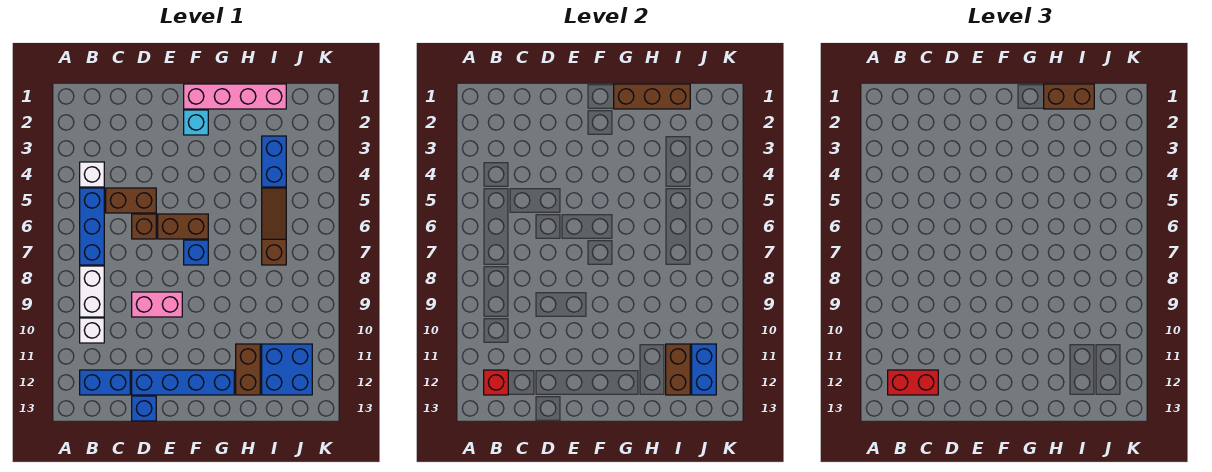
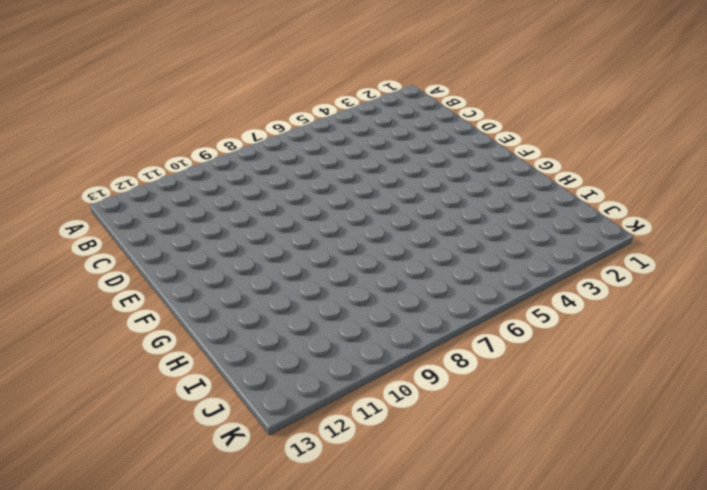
none -> white 1x1 brick [80,162,104,187]
none -> blue 1x3 brick [80,188,104,265]
none -> white 1x2 brick [80,266,104,317]

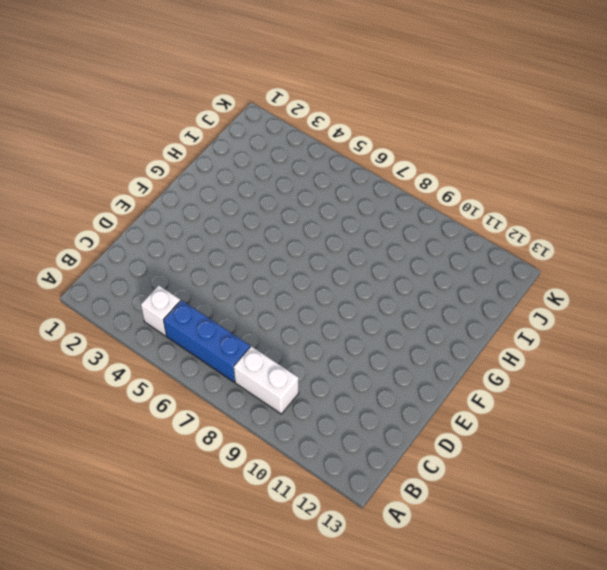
none -> white 1x1 brick [80,318,104,343]
none -> blue 1x2 brick [80,370,130,395]
none -> brown 1x2 brick [106,188,156,213]

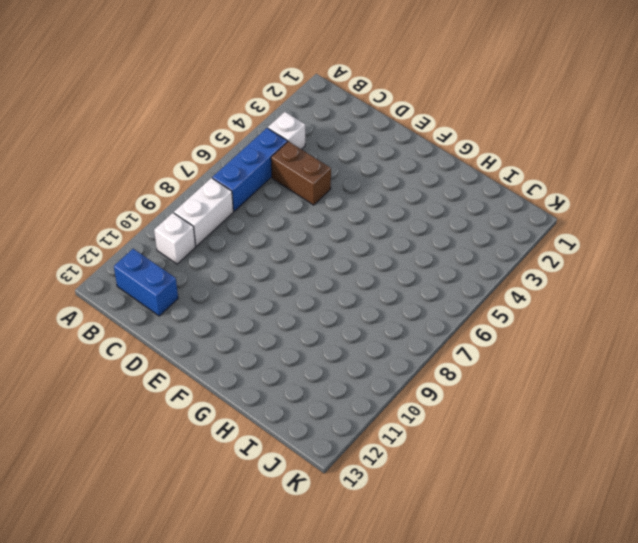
none -> brown 1x1 brick [132,214,156,239]
none -> pink 1x2 brick [132,292,182,317]
none -> blue 1x4 brick [132,370,234,395]

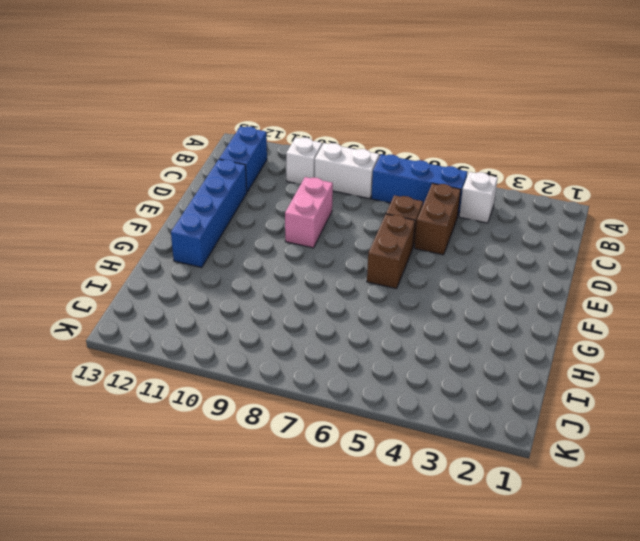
none -> blue 1x1 brick [132,396,156,421]
none -> pink 1x4 brick [184,84,286,109]
none -> cyan 1x1 brick [184,110,208,135]

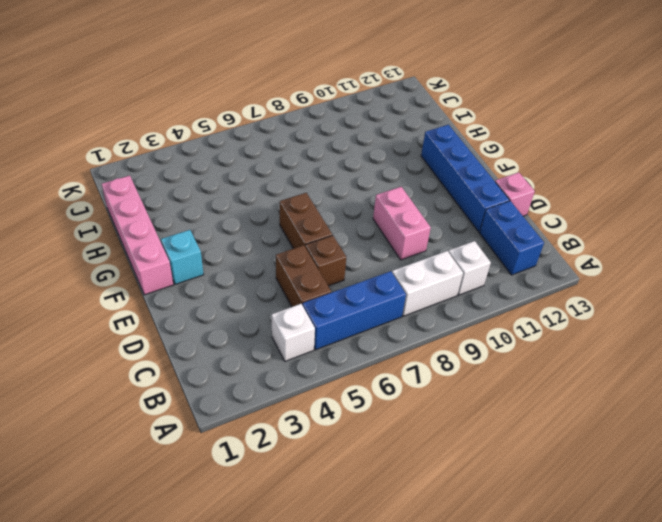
pink 1x1 brick [495,172,535,216] -> blue 1x1 brick [132,396,156,421]
none -> blue 1x1 brick [184,240,208,265]
none -> brown 1x2 brick [236,344,260,395]
none -> blue 1x2 brick [262,136,286,187]

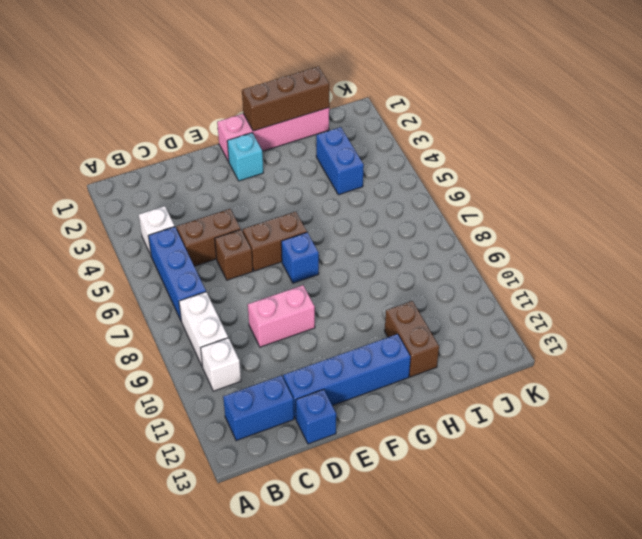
none -> brown 1x3 slope [262,188,286,265]
none -> blue 2x2 brick [262,344,312,395]
none -> red 1x1 brick [484,370,508,395]

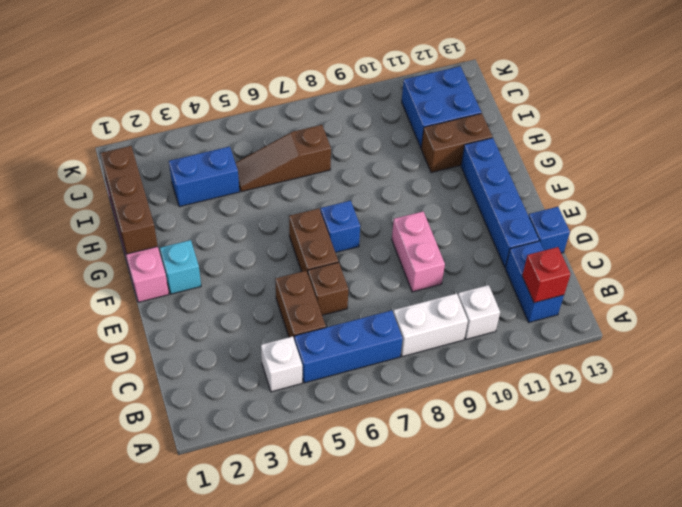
none -> brown 1x2 brick [666,344,690,395]
none -> blue 1x2 brick [692,344,716,395]
none -> red 1x2 brick [888,370,938,395]

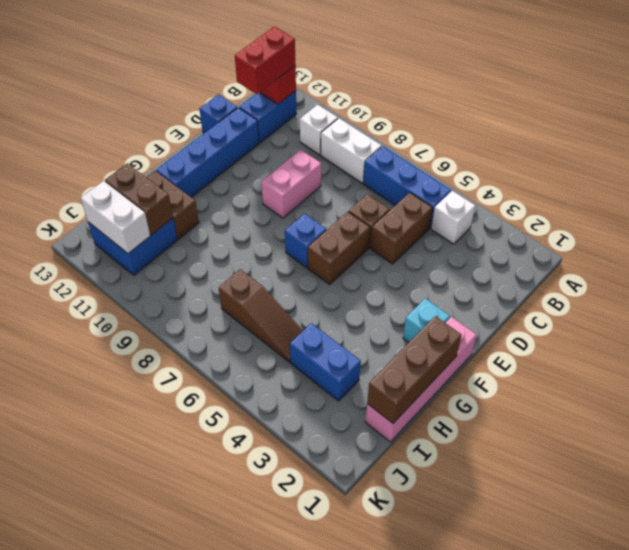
white 1x2 brick [81,181,150,254] -> blue 1x2 brick [692,344,716,395]
none -> brown 1x2 brick [1044,84,1094,109]

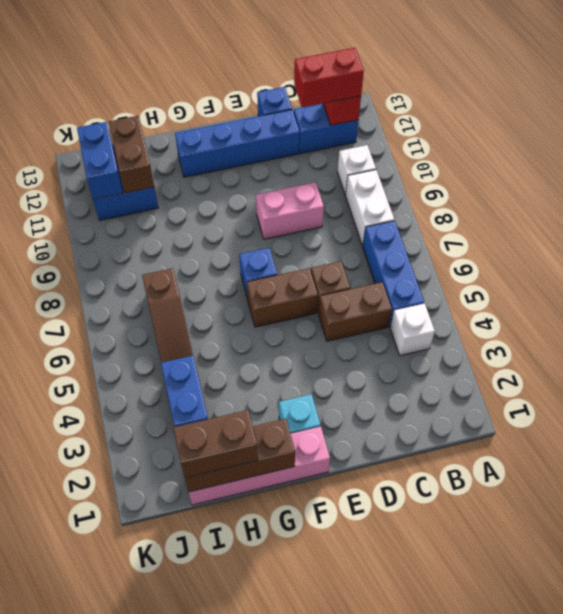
none -> brown 1x2 brick [236,344,260,395]

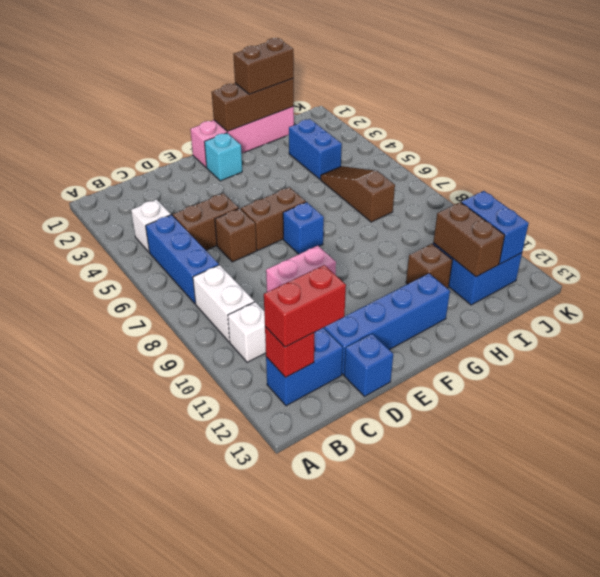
brown 1x1 brick [406,244,452,288] -> brown 1x2 brick [236,344,260,395]

